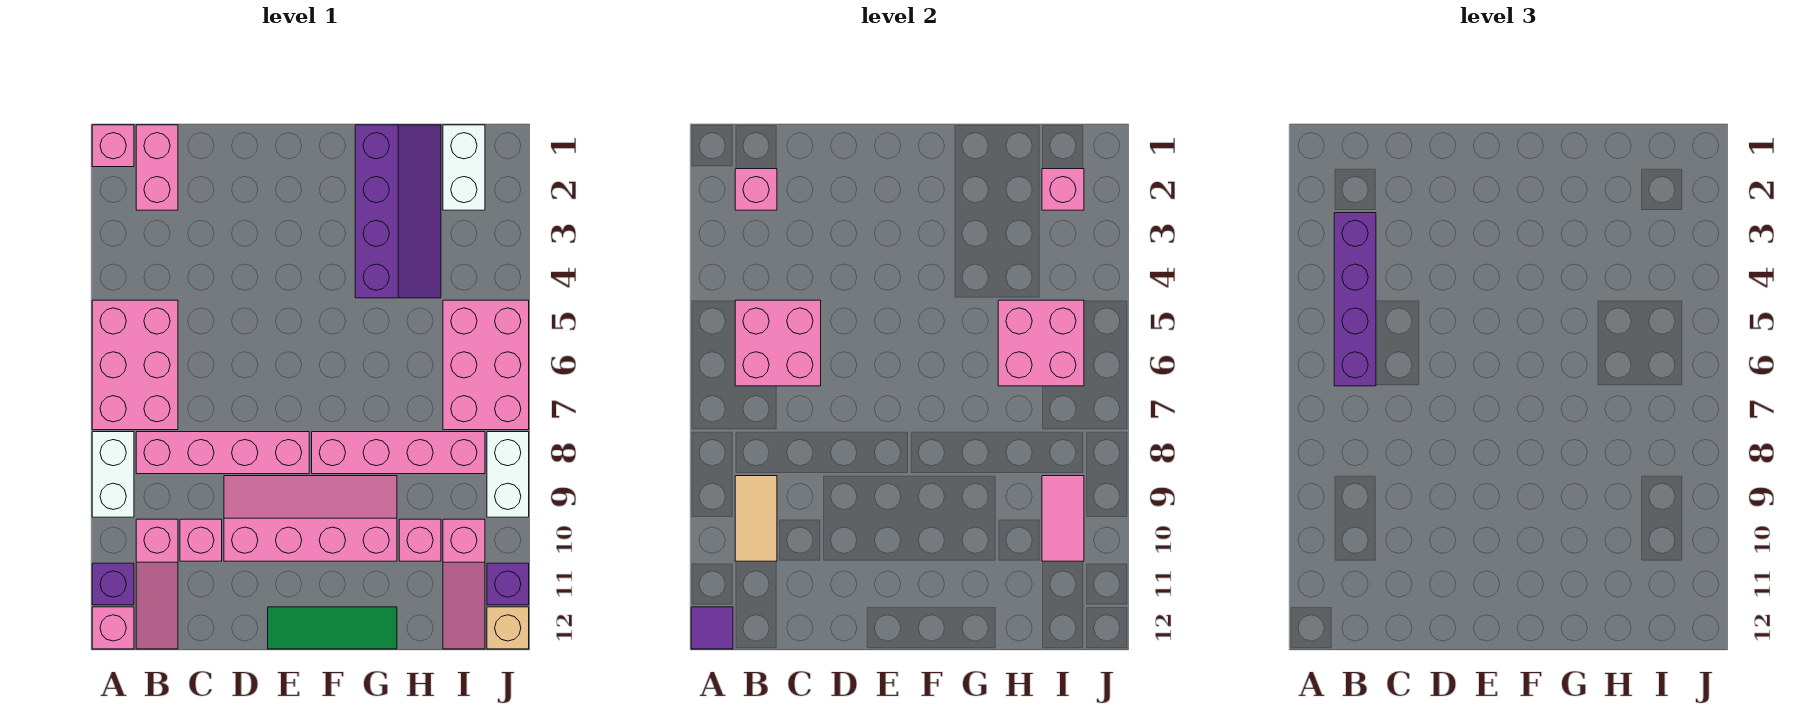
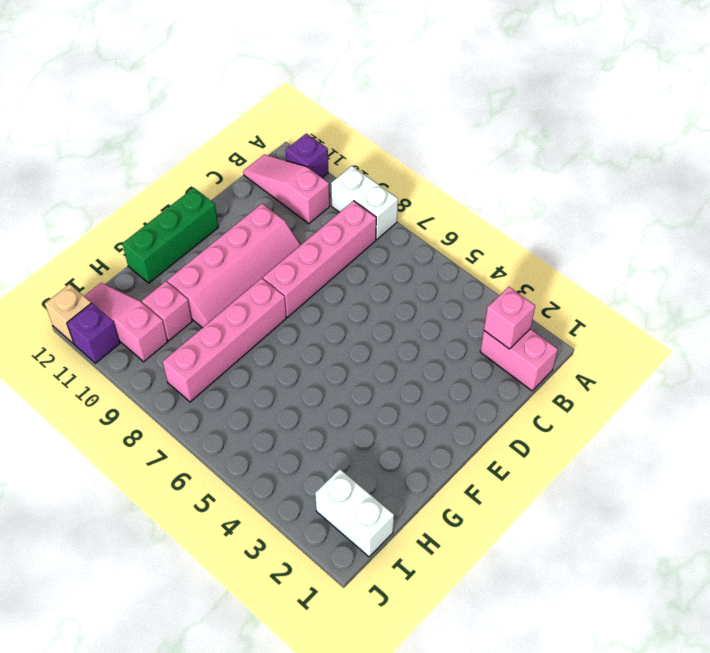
green 1x3 brick [122,188,218,283] -> green 1x3 tile [268,607,397,649]
none -> pink 1x1 brick [92,125,134,167]
none -> pink 2x3 brick [92,300,178,430]
none -> pink 1x1 brick [92,607,134,649]

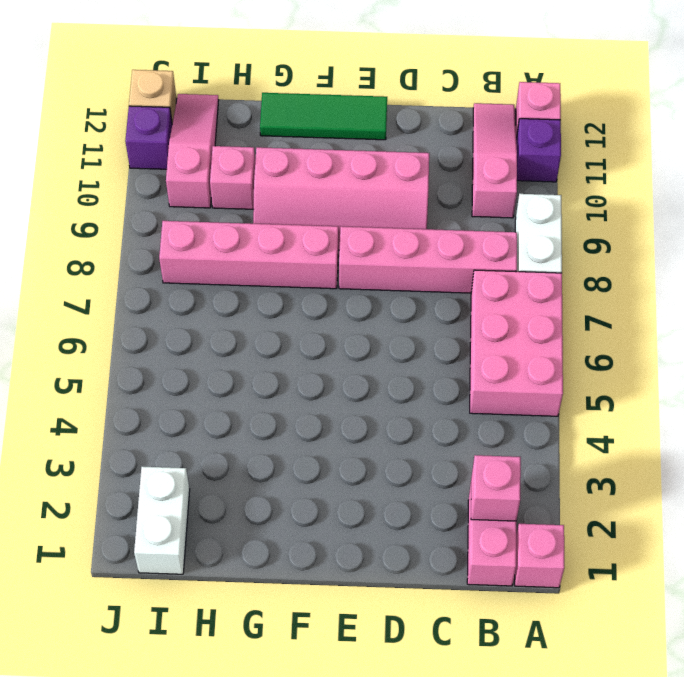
none -> pink 1x1 brick [180,519,222,561]
none -> purple 2x4 slope [355,125,441,298]
none -> pink 2x3 brick [443,300,529,430]

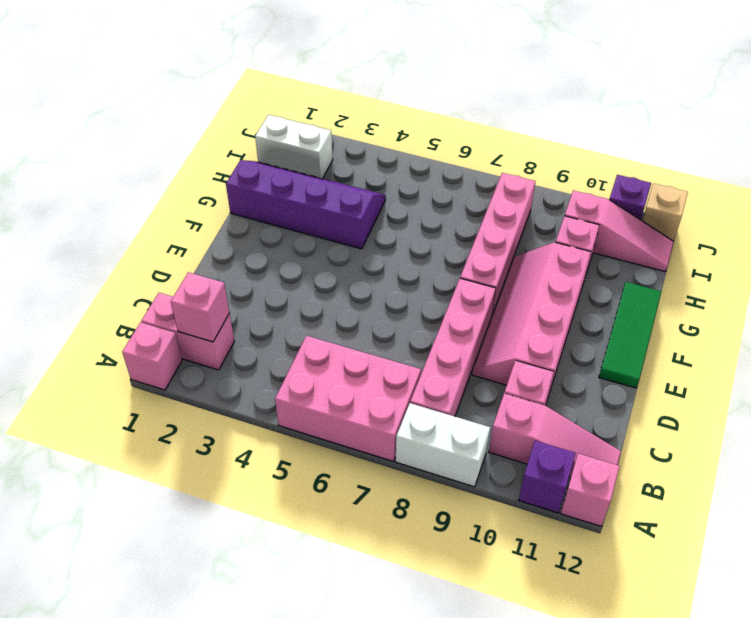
none -> pink 2x3 brick [443,300,529,430]
none -> white 1x2 brick [487,432,529,517]
none -> purple 1x1 tile [691,607,733,649]

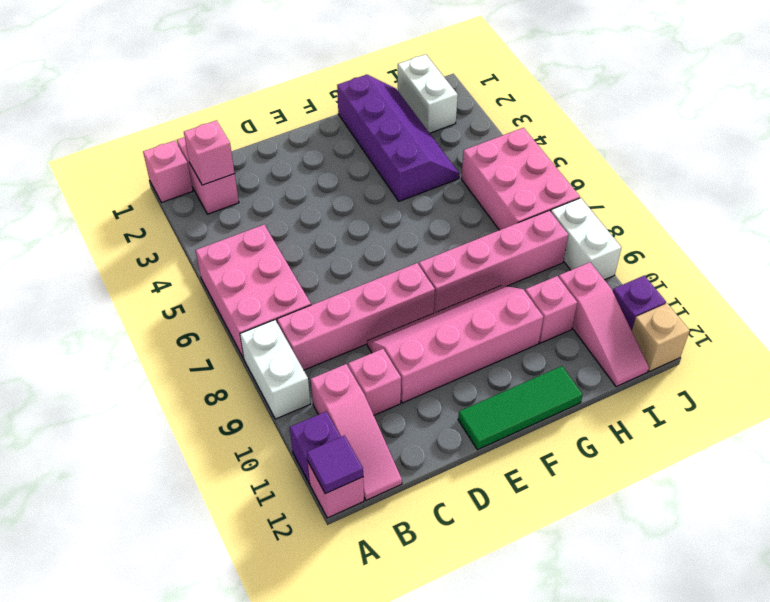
none -> pink 2x2 brick [735,300,821,386]
none -> tan 1x2 tile [735,476,777,561]
none -> pink 2x2 brick [998,300,1084,386]

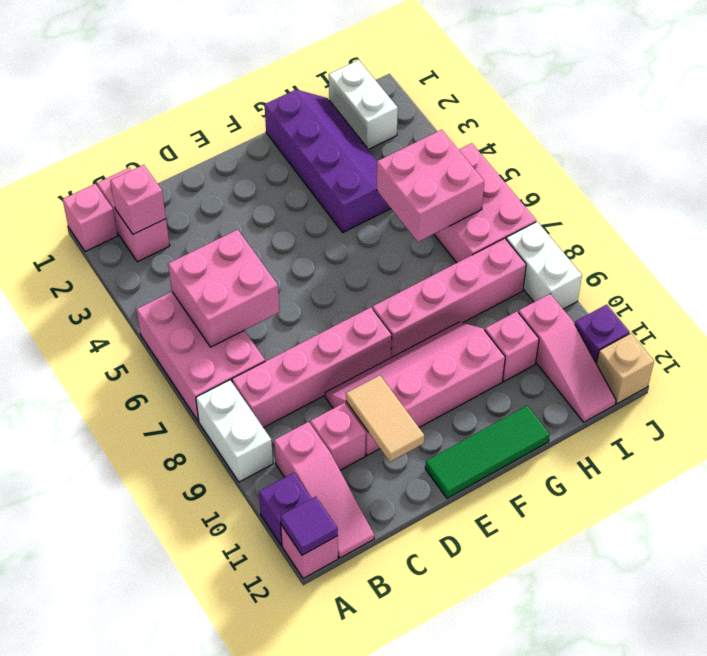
tan 1x2 tile [346,375,424,462] -> tan 1x2 tile moved to [735,476,777,561]
none -> pink 1x1 brick [1042,169,1084,210]
none -> pink 1x2 tile [1042,476,1084,561]
none -> purple 1x4 brick [1334,213,1376,386]

